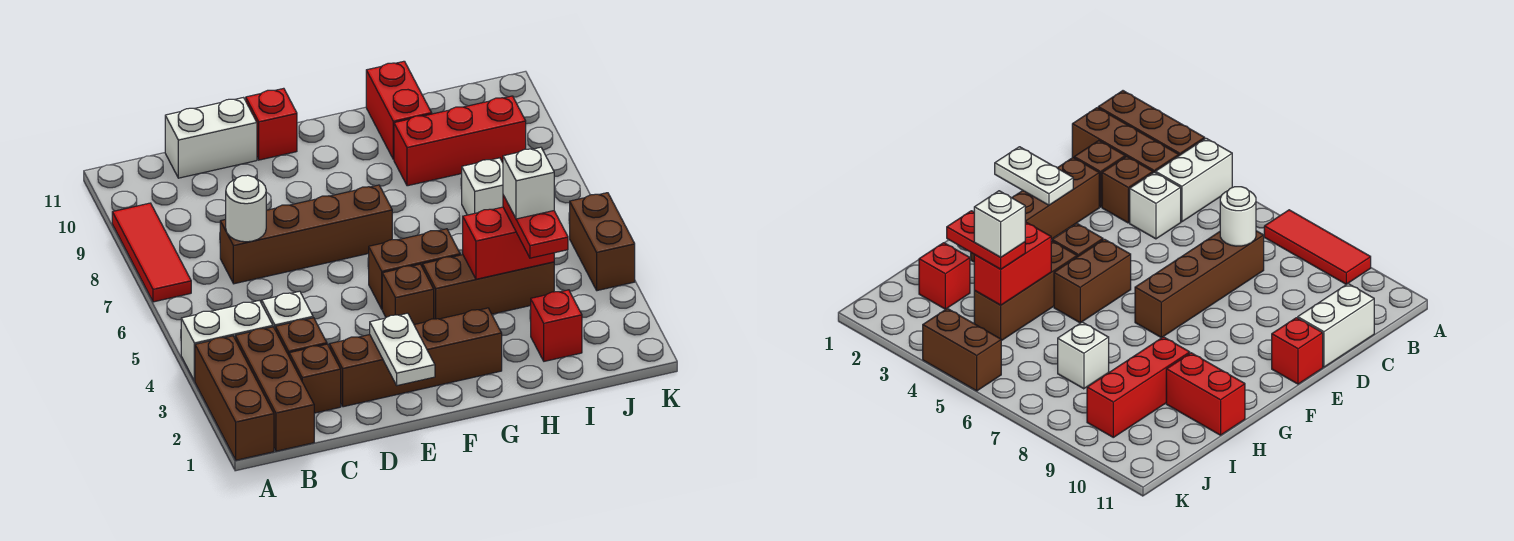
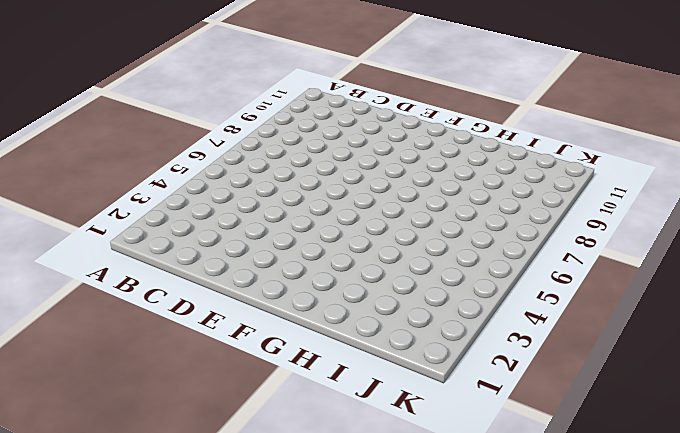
none -> brown 1x3 brick [195,336,274,460]
none -> white 1x2 brick [181,300,273,381]
none -> red 1x3 tile [112,203,191,302]

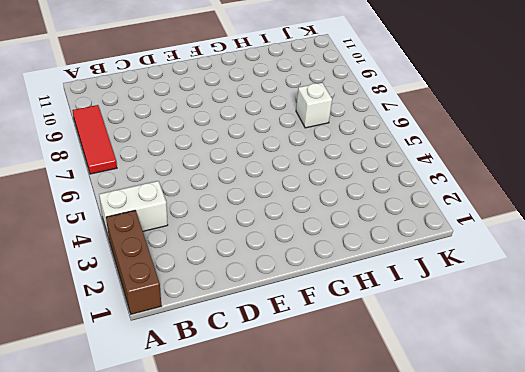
none -> brown 1x3 brick [235,327,314,451]
none -> brown 1x1 brick [289,344,341,413]
none -> brown 1x1 brick [275,318,327,355]

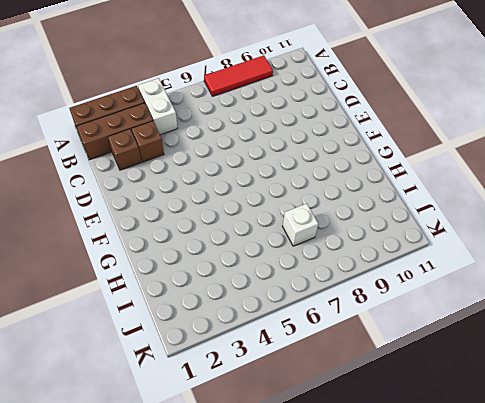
none -> white 1x1 brick [262,291,313,328]
none -> brown 1x4 brick [220,185,392,284]
none -> white 1x2 brick [165,98,257,178]

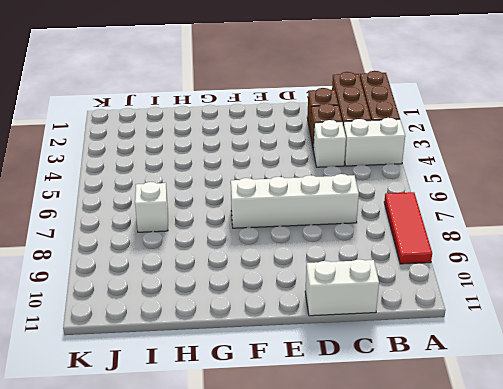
white 1x4 brick [231,174,359,228] -> brown 1x4 brick [220,185,392,284]
none -> brown 1x4 brick [329,308,502,407]
none -> red 1x1 brick [246,88,297,160]
none -> brown 1x1 brick [382,264,434,325]

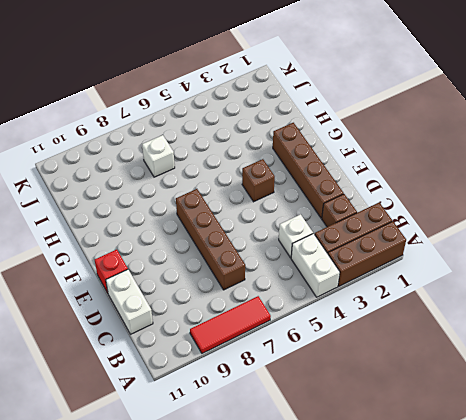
none -> brown 1x1 brick [275,318,327,355]
none -> brown 1x2 brick [369,229,460,309]
none -> brown 1x3 brick [423,255,554,319]

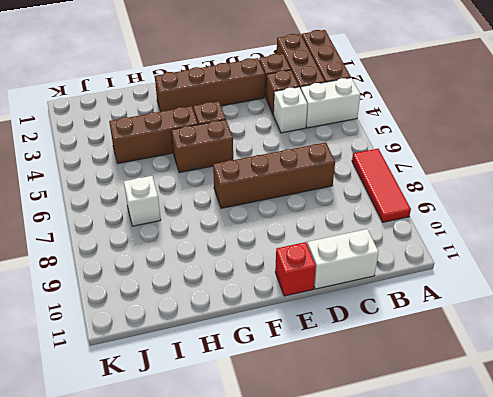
none -> red 1x3 brick [394,96,526,186]
none -> red 1x2 brick [366,61,432,159]
none -> red 1x1 brick [531,290,582,361]

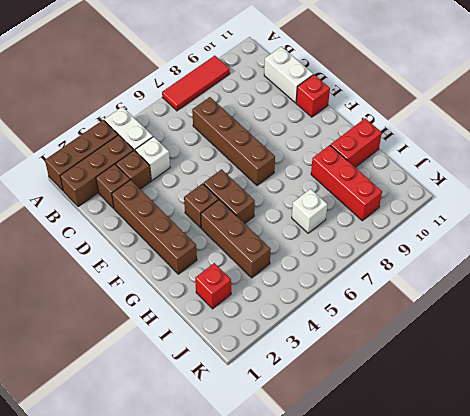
none -> brown 1x2 brick [570,193,635,291]
none -> white 1x1 round brick [226,175,266,242]
none -> white 1x2 plate [370,313,435,386]

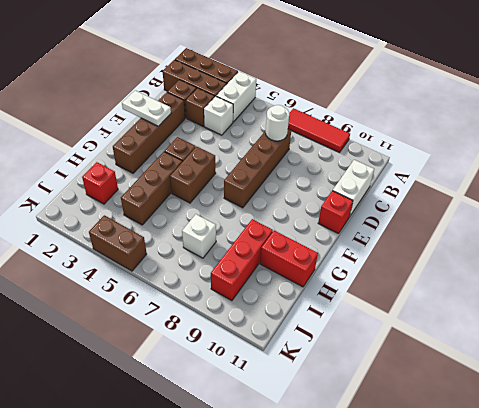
none -> red 1x2 brick [463,207,554,279]
none -> red 1x2 plate [503,195,568,258]
none -> white 1x1 brick [503,147,554,219]

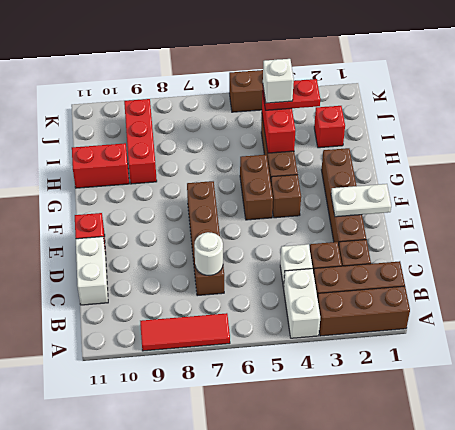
none -> white 1x1 brick [462,158,503,215]

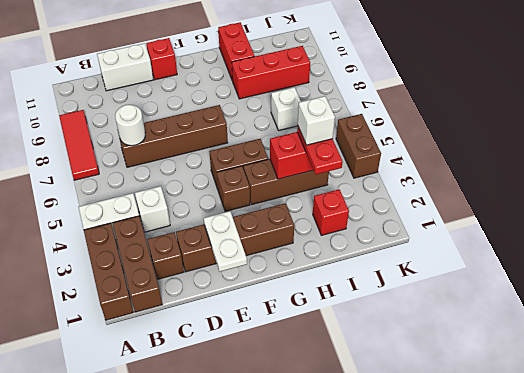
none -> brown 1x1 brick [275,318,327,355]

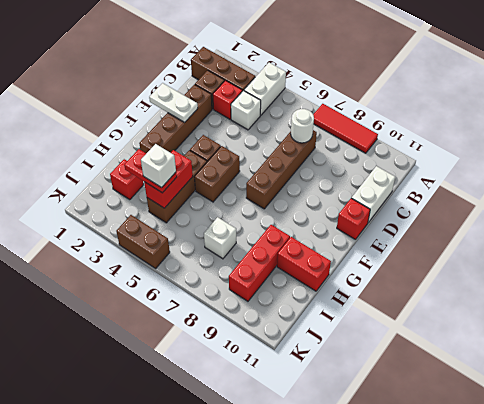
red 1x1 brick [213,80,242,119] -> brown 1x1 brick [275,318,327,355]
none -> brown 1x3 brick [195,336,274,460]

